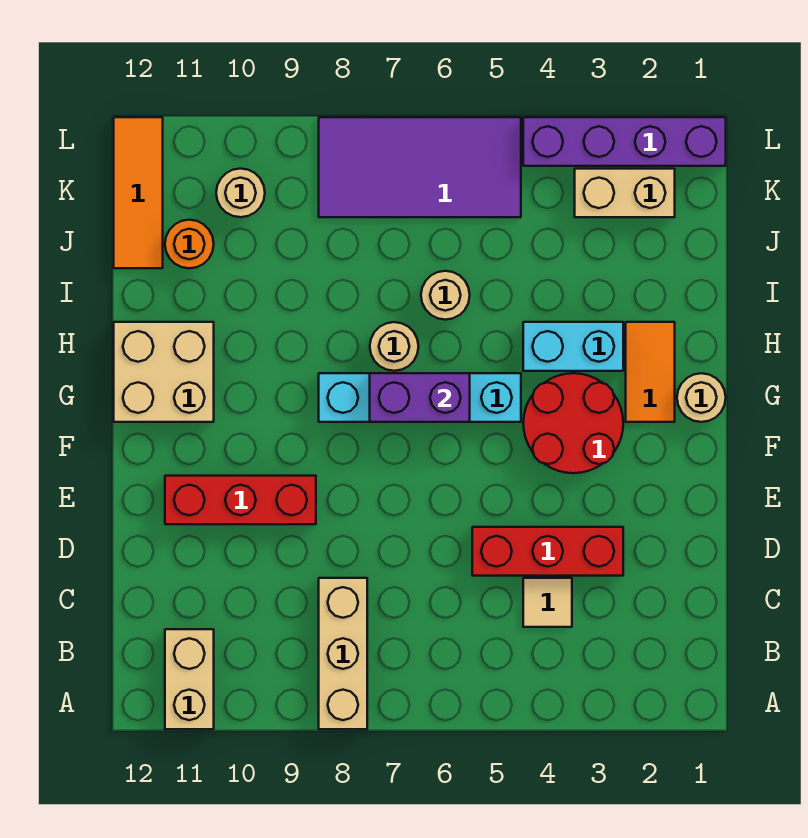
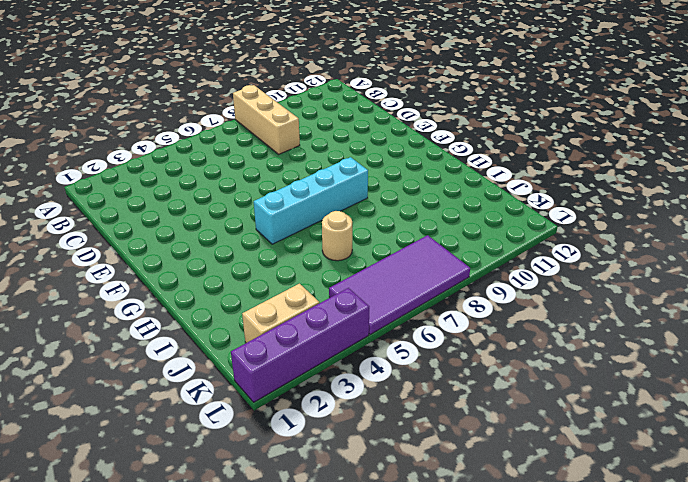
none -> tan 1x2 brick [165,629,214,729]
none -> tan 1x1 tile [523,578,572,627]
none -> red 1x3 brick [472,527,623,576]

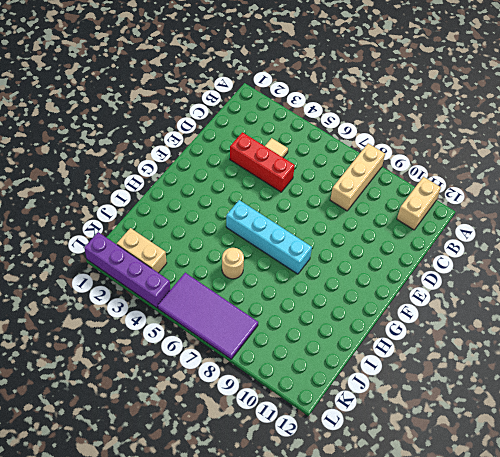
none -> red 1x3 brick [165,476,316,524]
none -> red 2x2 round brick [523,373,623,473]
none -> tan 1x1 round brick [677,373,726,422]

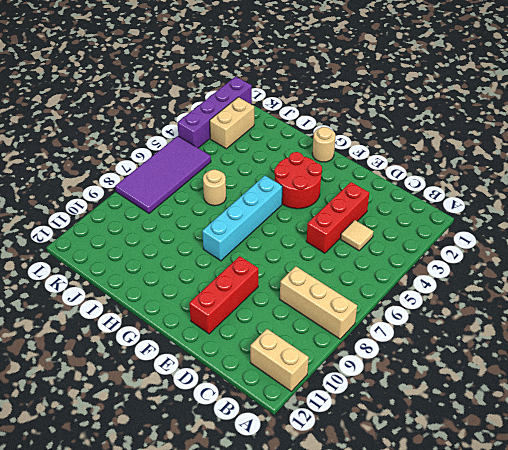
none -> orange 1x2 tile [626,322,675,422]
none -> tan 2x2 brick [114,322,214,422]
none -> cyan 1x2 brick [523,322,623,371]

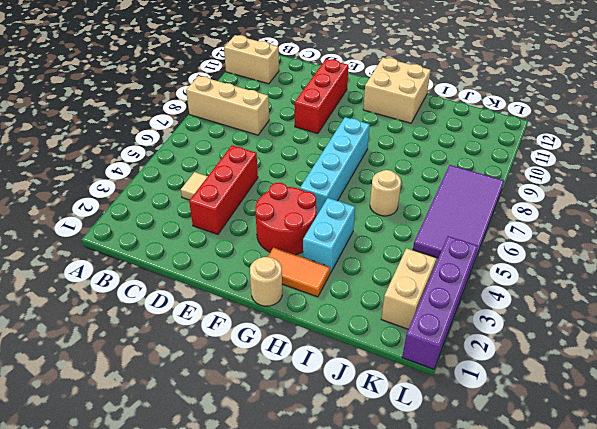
none -> tan 1x1 round brick [370,322,418,371]
none -> orange 1x1 round brick [165,220,214,268]
none -> orange 1x3 tile [114,117,163,268]

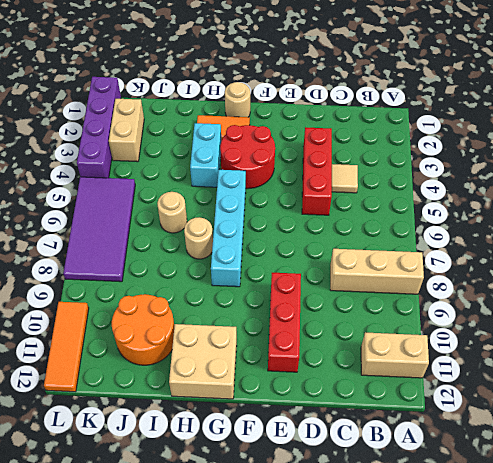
orange 2x2 round brick [112,294,174,365] -> orange 1x1 round brick [165,220,214,268]
orange 1x3 tile [44,302,89,392] -> orange 1x3 tile turned to [114,117,163,268]
none -> tan 1x1 round brick [216,169,265,217]
none -> purple 1x2 brick [370,373,470,422]

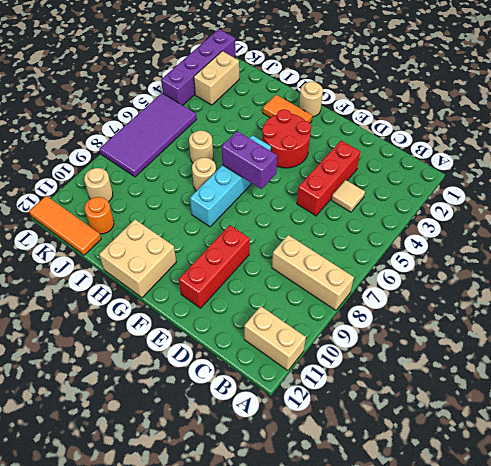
purple 1x2 brick [222,131,277,189] -> purple 1x2 brick turned to [370,373,470,422]
none -> cyan 1x2 brick [523,322,623,371]

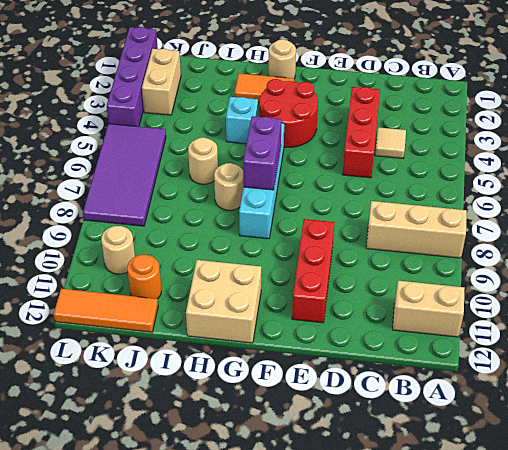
cyan 1x1 brick [226,97,258,144] -> cyan 1x2 brick [523,322,623,371]

